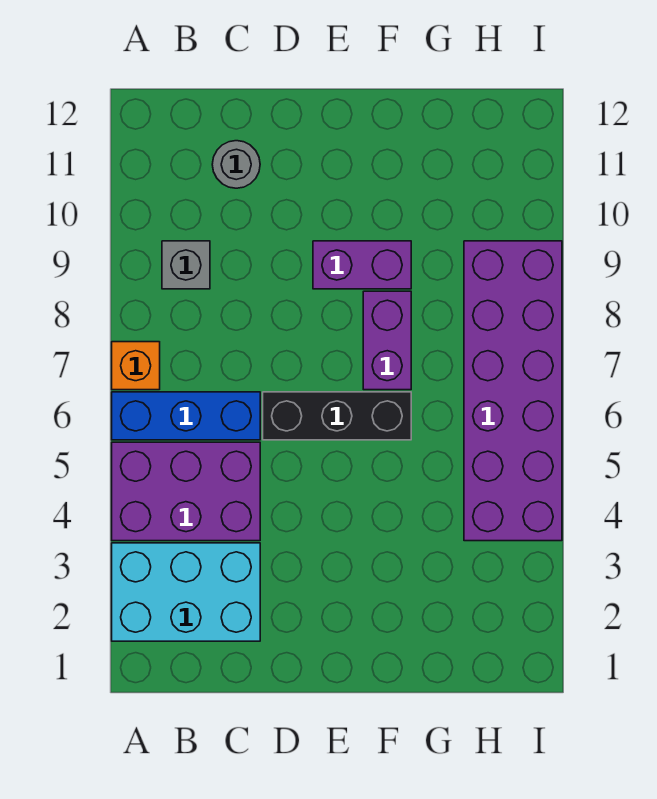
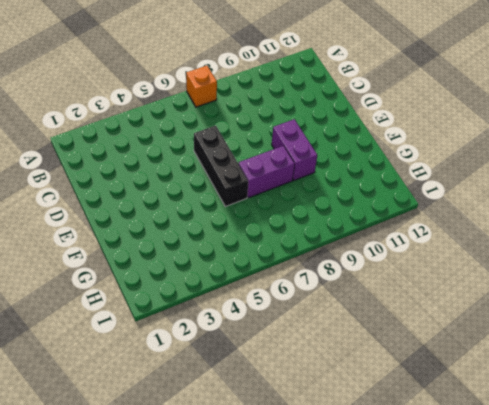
none -> cyan 2x3 brick [112,543,260,641]
none -> purple 2x3 brick [112,442,260,541]

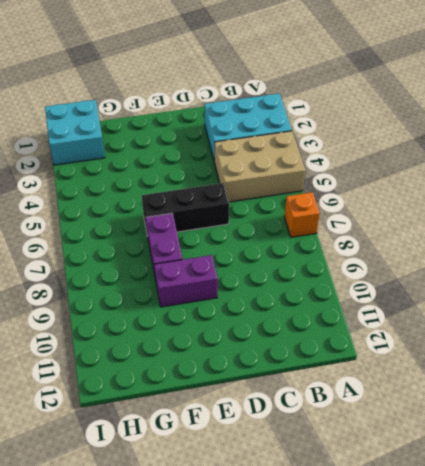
tan 2x3 brick [214,131,305,202] -> purple 2x3 brick [112,442,260,541]
cyan 2x2 brick [45,100,105,165] -> none
none -> blue 1x3 brick [112,392,260,440]
none -> grey 1x1 brick [162,241,210,289]

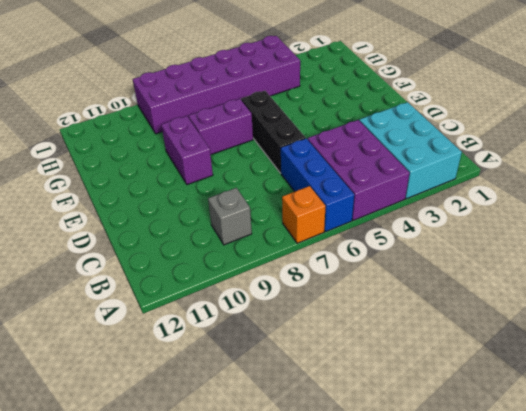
none -> grey 1x1 round brick [212,141,260,188]

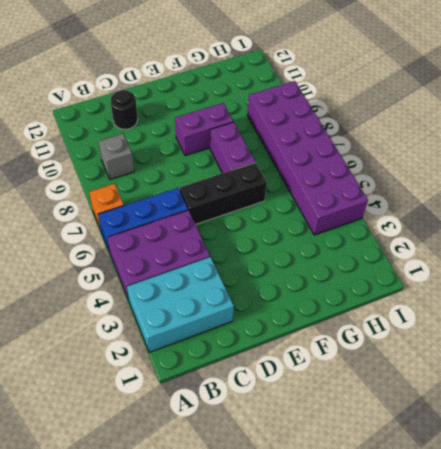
black 1x1 round brick [110,90,138,129] -> grey 1x1 round brick [212,141,260,188]

